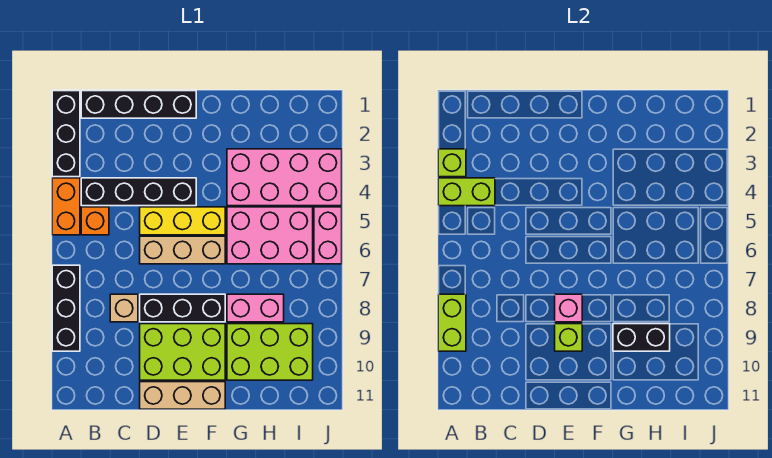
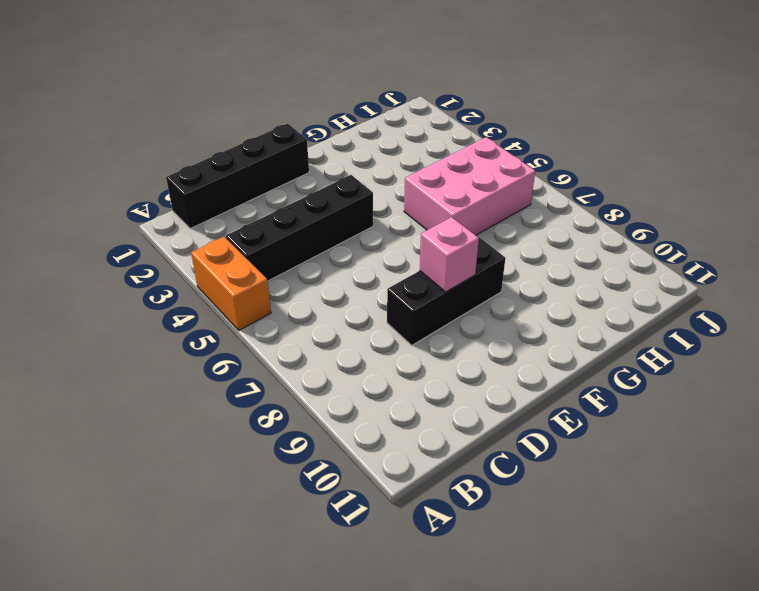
none -> black 1x3 brick [52,91,80,177]
none -> black 1x3 brick [52,265,80,351]
none -> orange 1x1 brick [81,207,109,235]

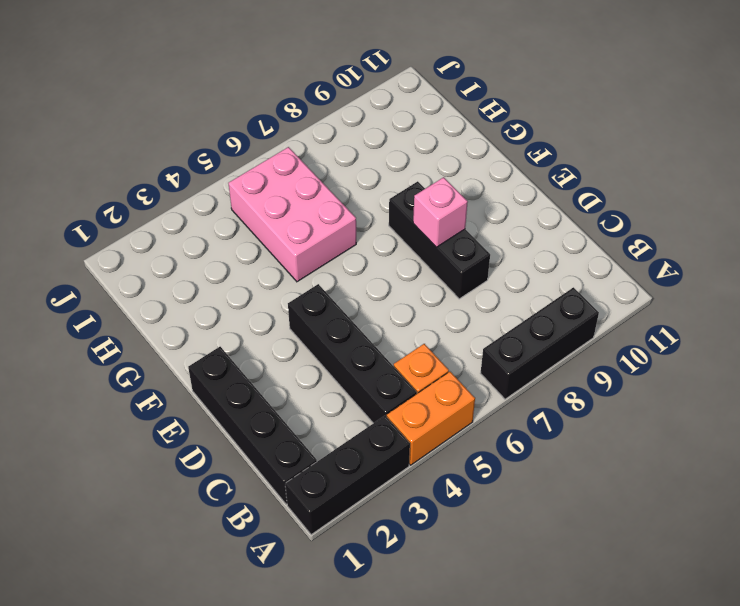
none -> tan 1x1 brick [110,294,138,322]
none -> yellow 1x3 brick [140,207,225,235]
none -> tan 1x3 brick [140,236,225,264]

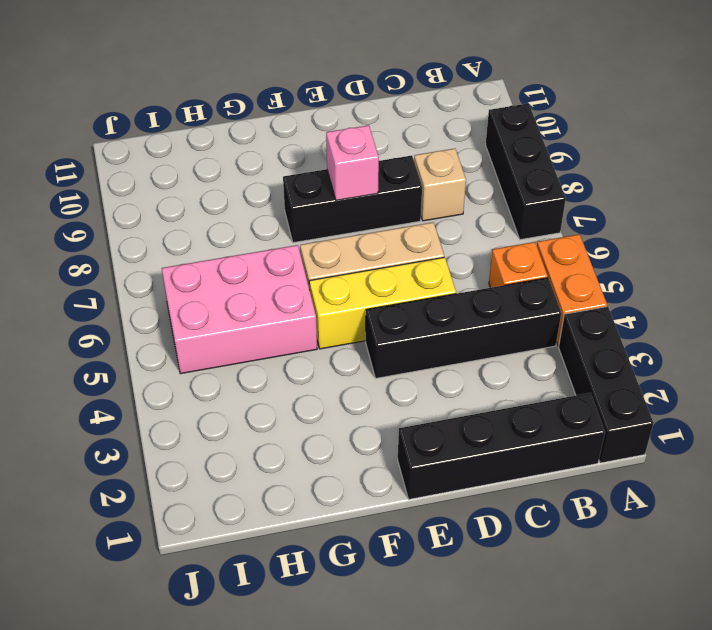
none -> lime 2x3 brick [140,324,225,380]
none -> tan 1x3 brick [140,382,225,409]
none -> pink 2x4 brick [227,149,342,206]

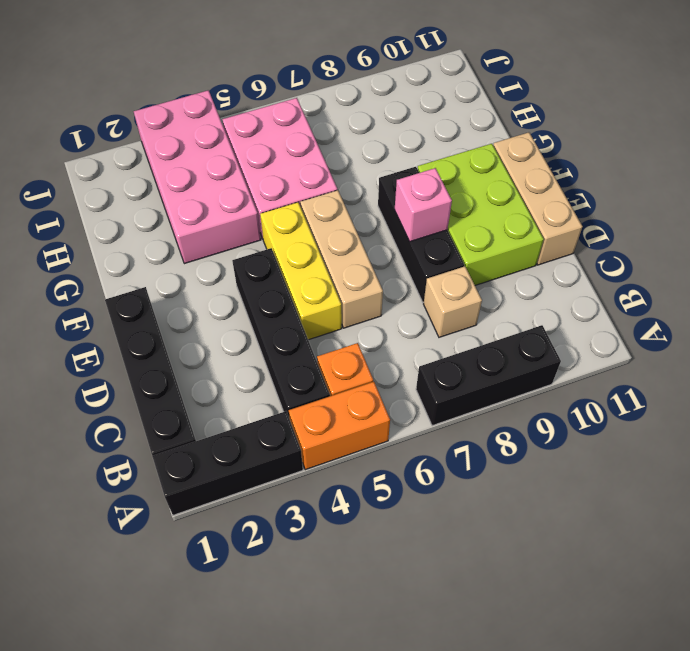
none -> pink 1x2 brick [227,294,284,322]
none -> lime 2x3 brick [227,324,313,380]
none -> pink 1x2 brick [314,207,342,264]

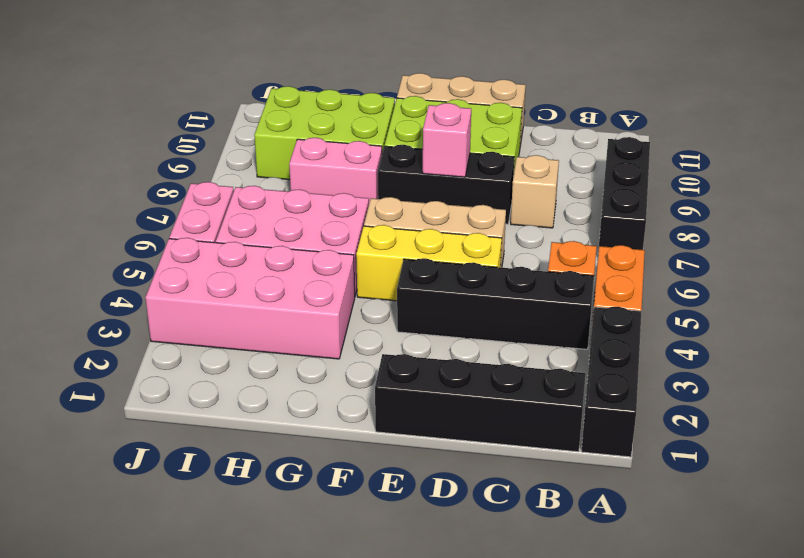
none -> lime 1x1 brick [438,149,466,177]
none -> lime 1x2 brick [438,178,495,206]
none -> lime 1x2 brick [438,294,466,351]

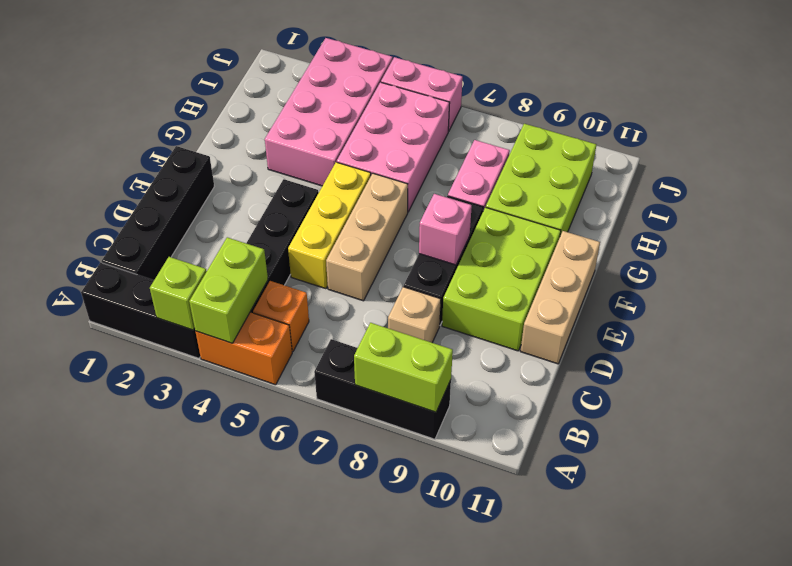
none -> lime 1x1 brick [555,324,582,351]
none -> black 1x2 brick [613,324,670,351]

